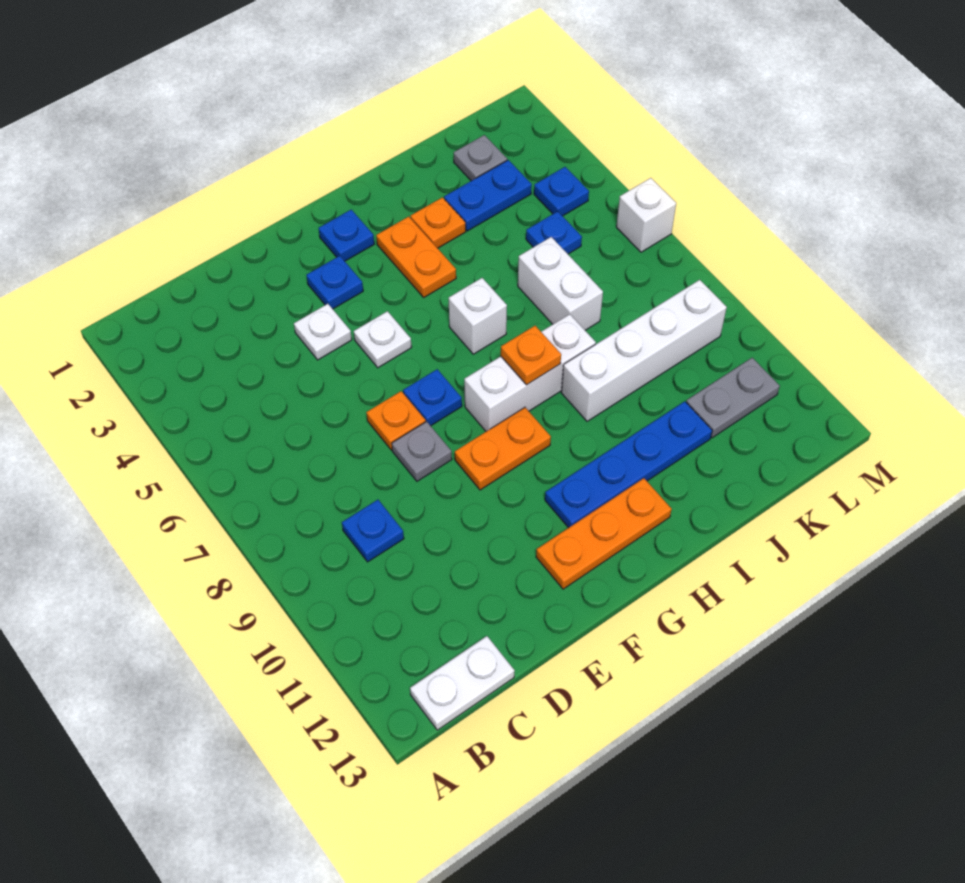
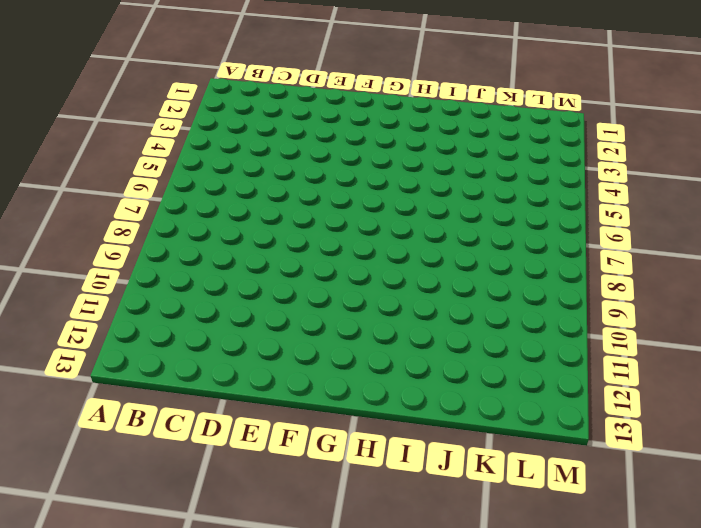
none -> white 1x2 plate [410,636,515,730]
none -> blue 1x1 plate [342,500,404,562]
none -> white 1x1 plate [294,304,352,360]

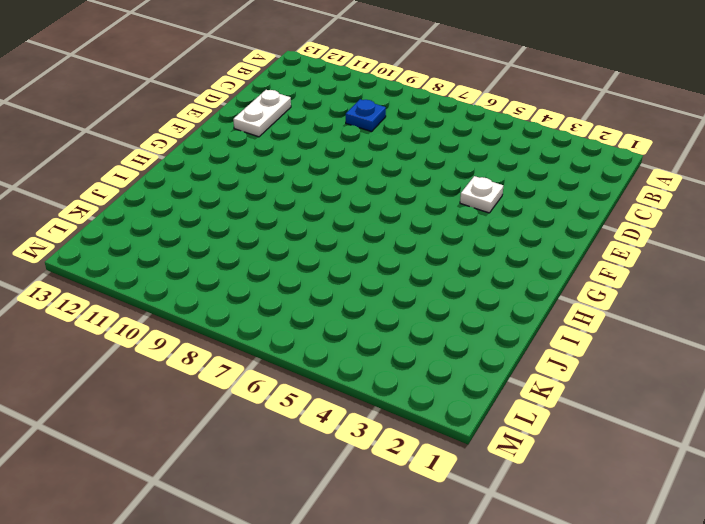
white 1x2 plate [233,90,291,137] -> white 1x2 plate moved to [410,636,515,730]
none -> orange 1x1 plate [366,391,426,450]
none -> grey 1x1 plate [392,421,452,481]
none -> blue 1x1 plate [306,256,363,309]

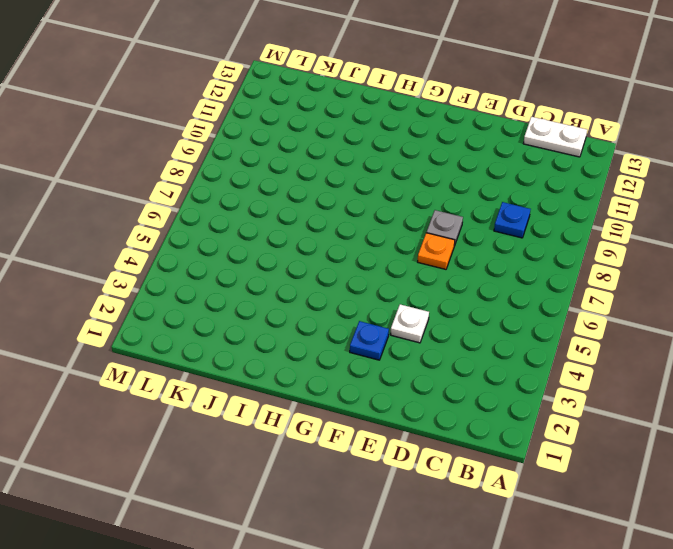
none -> white 1x1 plate [354,311,412,368]
none -> blue 1x1 plate [403,369,462,426]
none -> orange 1x2 plate [455,407,551,490]

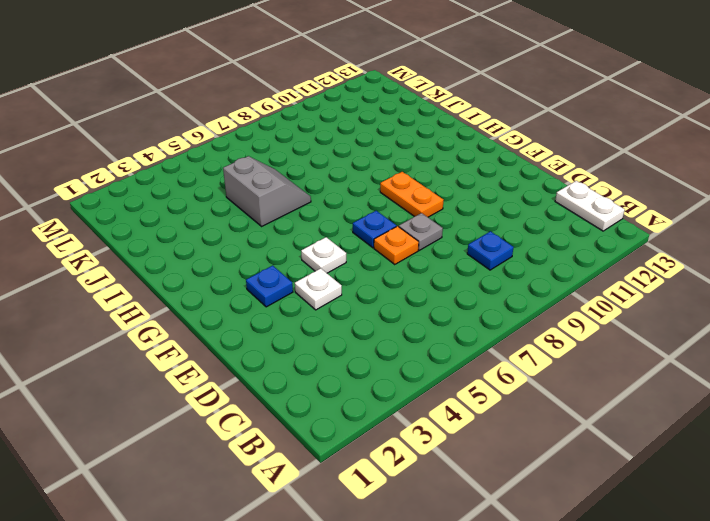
grey 2x2 slope [223,156,311,226] -> white 1x2 brick [518,237,603,330]
none -> orange 1x3 plate [536,478,672,589]
none -> blue 1x1 plate [319,210,374,261]
none -> white 1x3 brick [464,314,596,431]

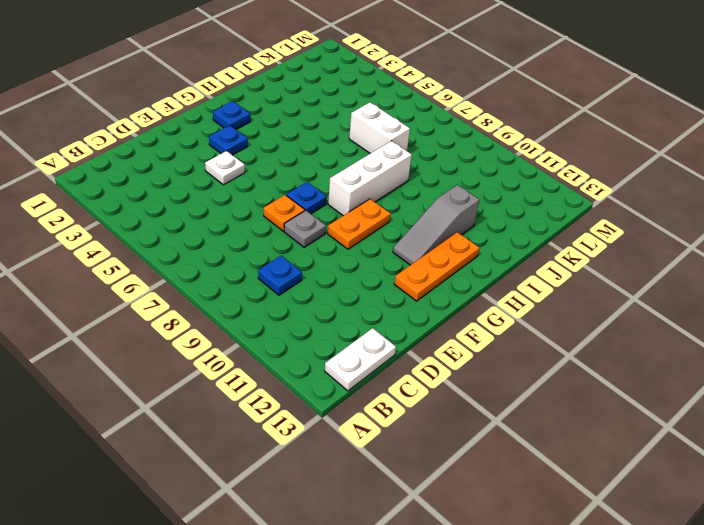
grey 1x3 slope [393,185,479,265] -> blue 1x4 plate [545,401,712,528]
none -> white 1x1 plate [354,311,412,368]
none -> orange 1x2 plate [376,217,456,297]
none -> white 1x1 brick [449,278,507,354]

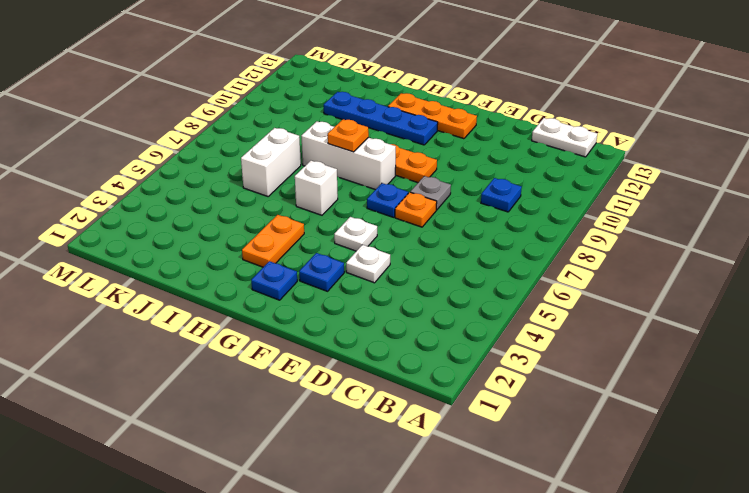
none -> orange 1x1 plate [411,197,466,248]
none -> white 1x4 brick [561,280,727,421]
none -> blue 1x2 plate [444,160,532,231]

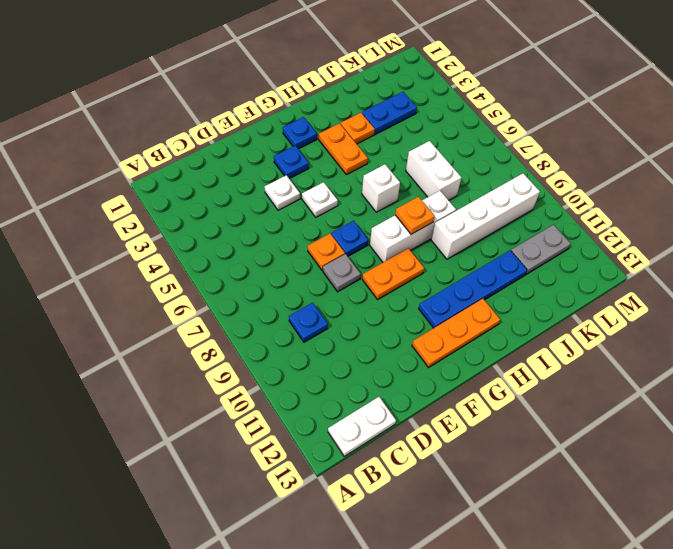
none -> grey 1x1 plate [454,135,507,181]
none -> blue 1x1 plate [526,211,582,254]
none -> blue 1x1 plate [534,167,589,216]

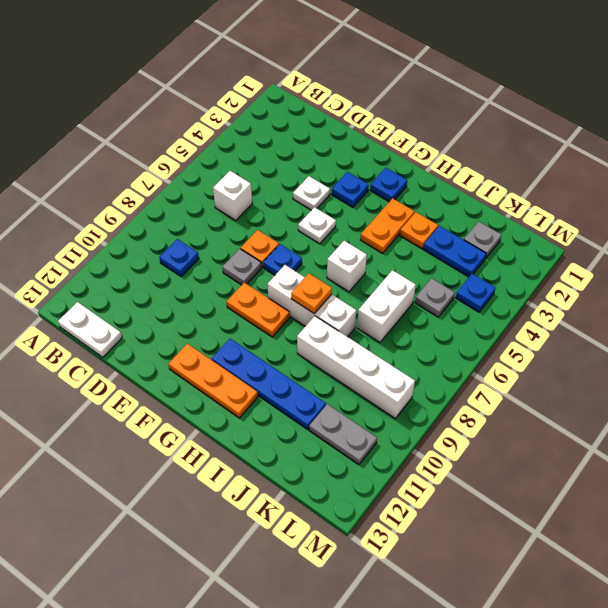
white 1x1 brick [213,171,252,220] -> white 1x1 brick moved to [616,178,676,252]
grey 1x1 plate [415,278,455,317] -> blue 1x1 plate [526,211,582,254]

